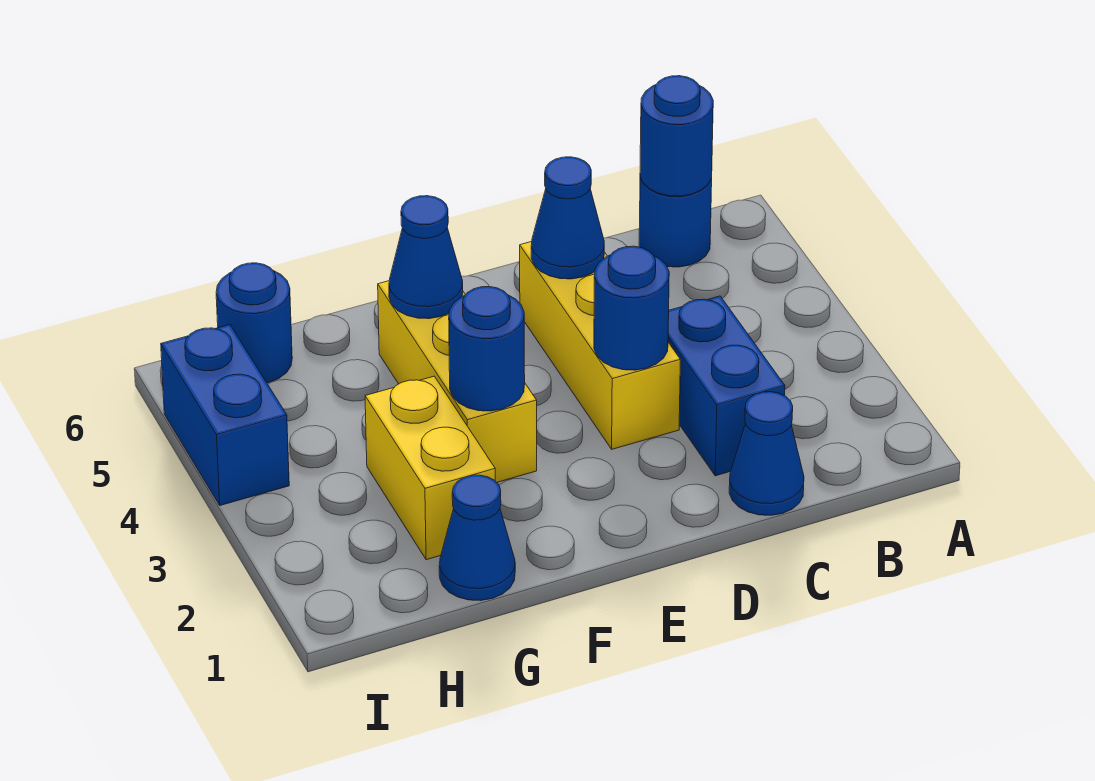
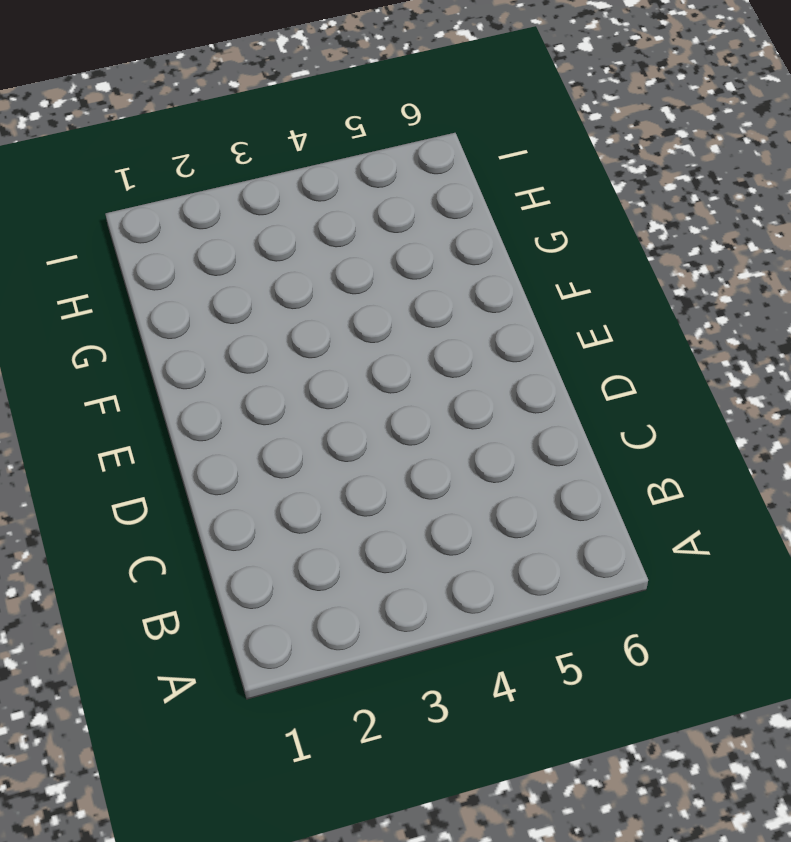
none -> blue 1x1 round brick [639,177,712,267]
none -> blue 1x1 cone [729,392,804,515]
none -> blue 1x2 brick [668,296,785,476]

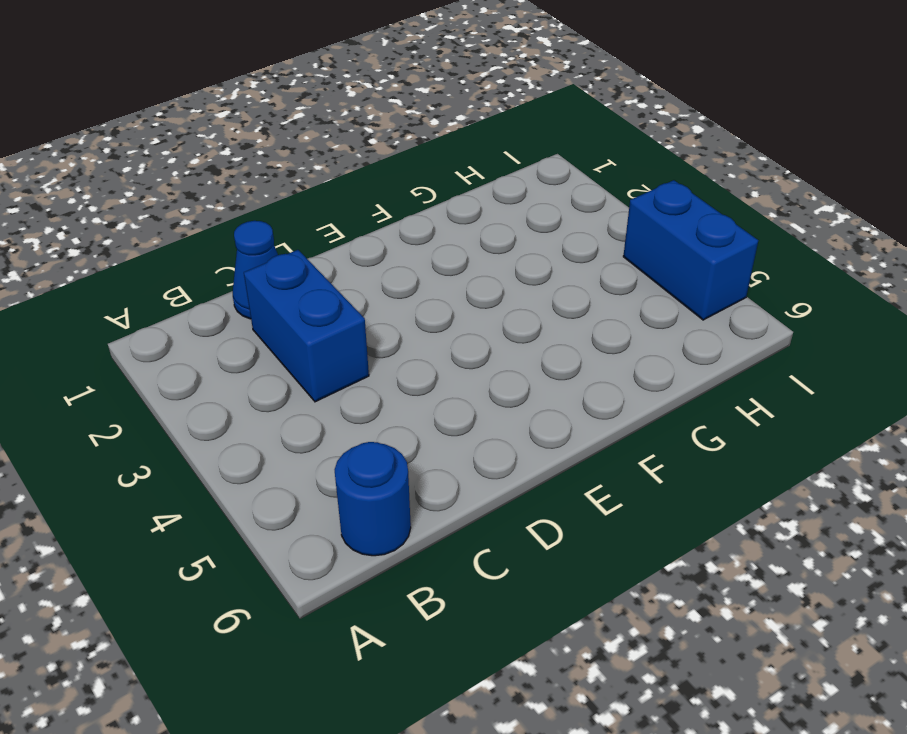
none -> yellow 1x3 brick [520,242,680,449]
none -> yellow 1x3 brick [378,281,537,482]
none -> blue 1x1 cone [439,475,515,601]

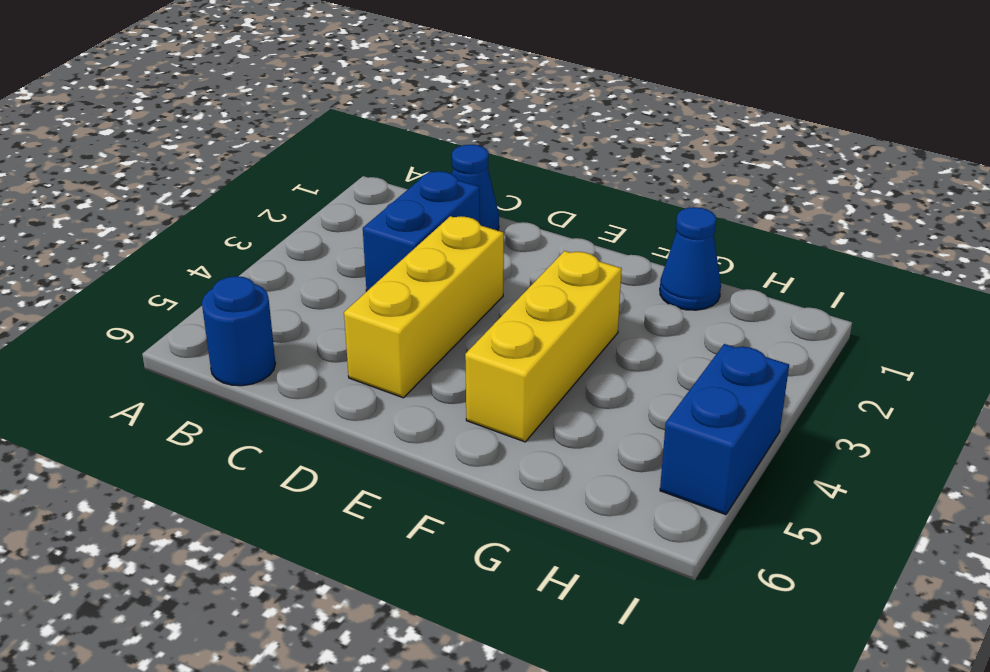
none -> yellow 1x2 brick [365,376,495,560]
none -> blue 1x1 round brick [216,263,292,383]
none -> blue 1x1 round brick [640,76,713,196]

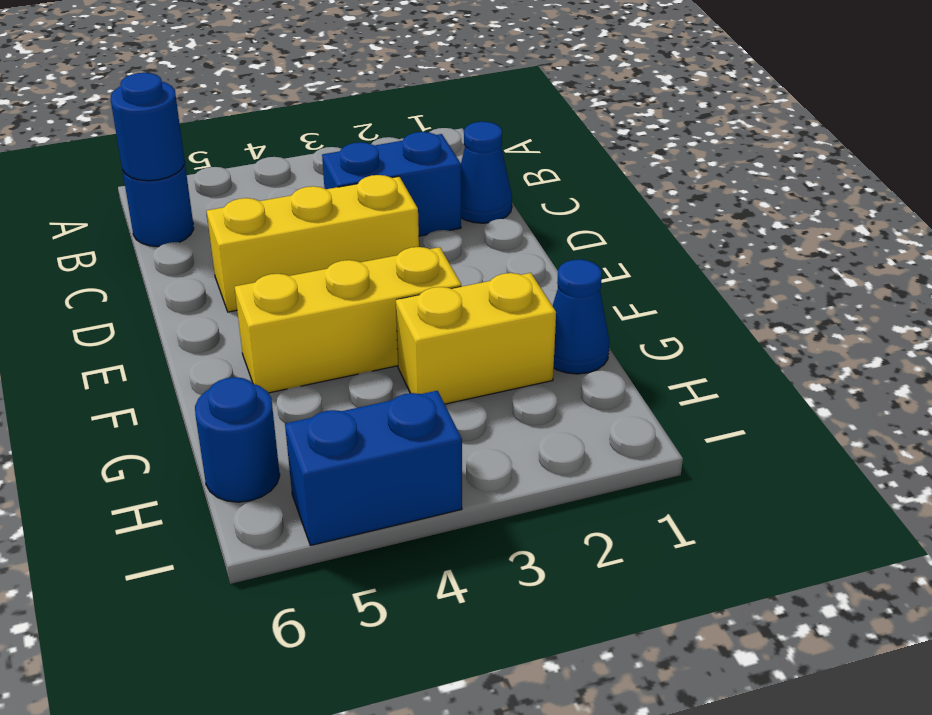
none -> blue 1x1 round brick [594,246,669,370]
none -> blue 1x1 cone [531,157,604,279]
none -> blue 1x1 round brick [449,287,525,411]

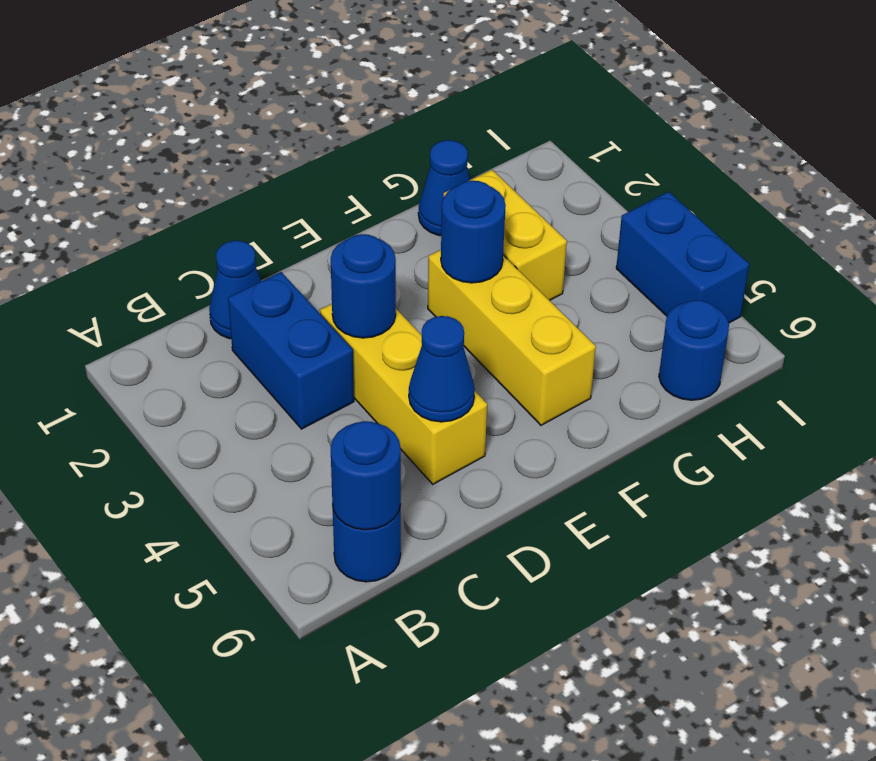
none -> blue 1x1 cone [389,196,463,319]

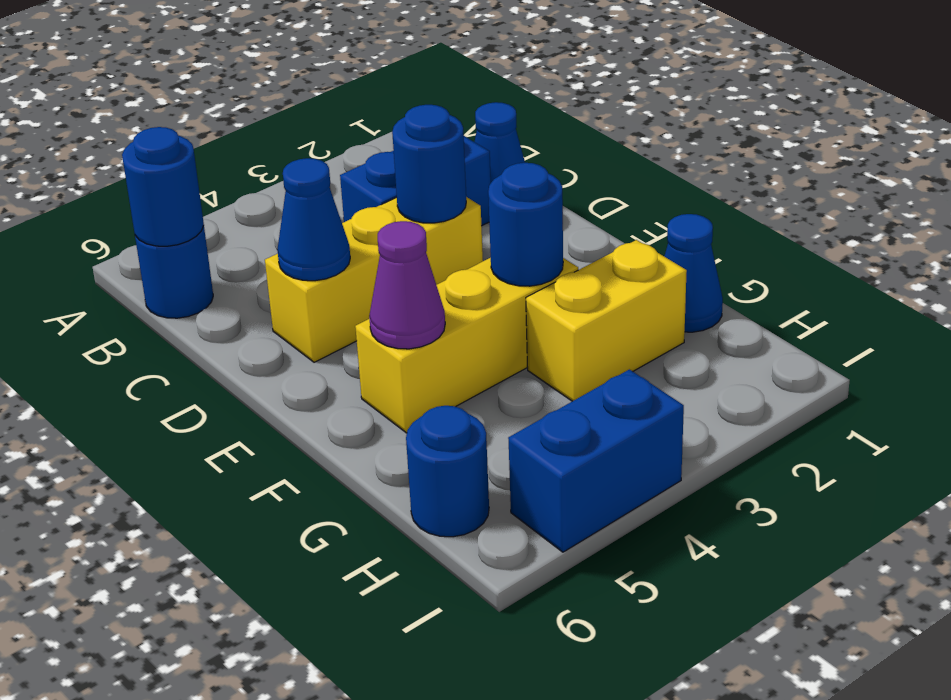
purple 1x1 cone [369,221,445,349] -> blue 1x1 cone [389,196,463,319]

